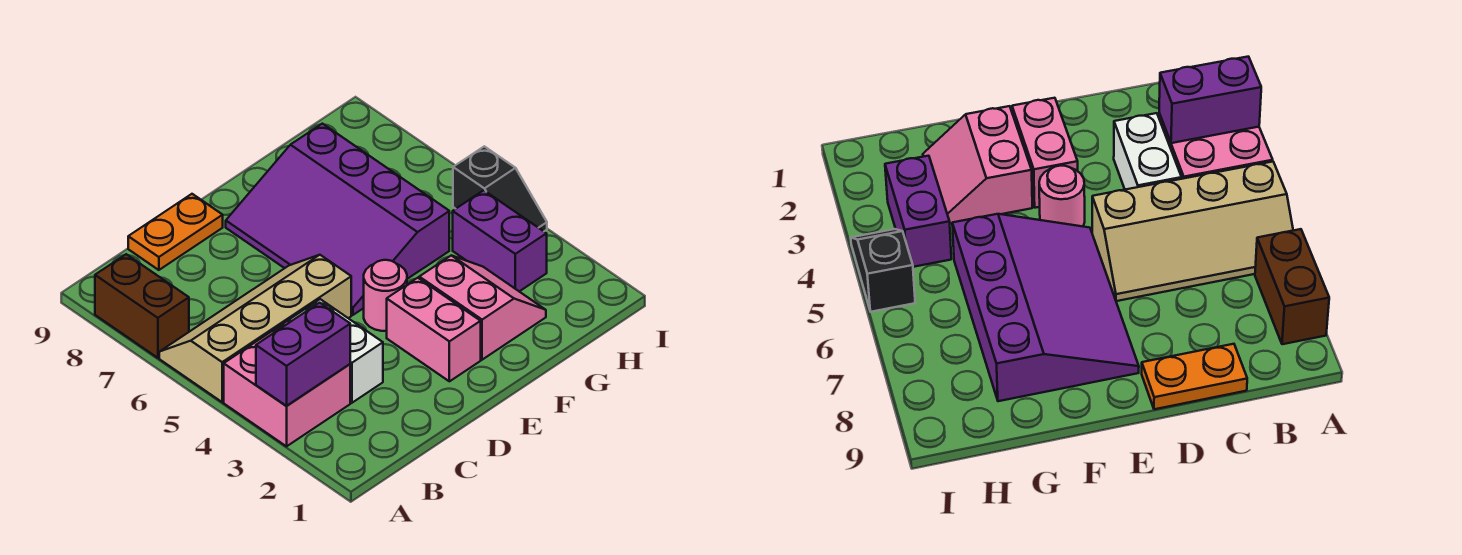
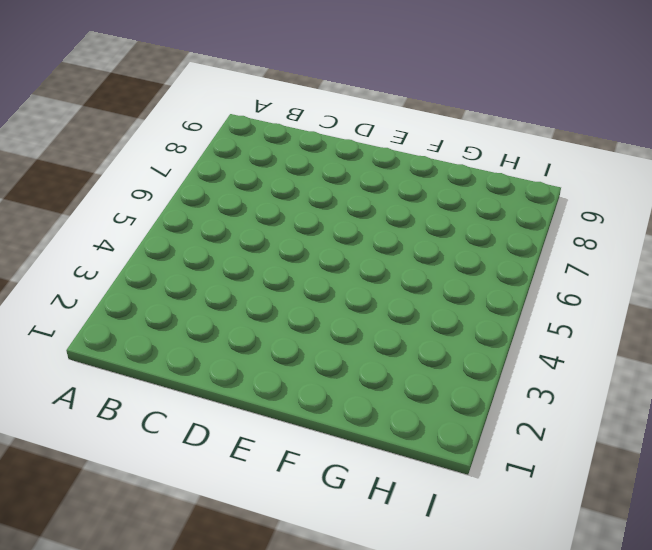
none -> pink 2x2 brick [224,321,350,446]
none -> tan 2x4 slope [159,255,351,402]
none -> brown 1x2 brick [95,254,189,358]

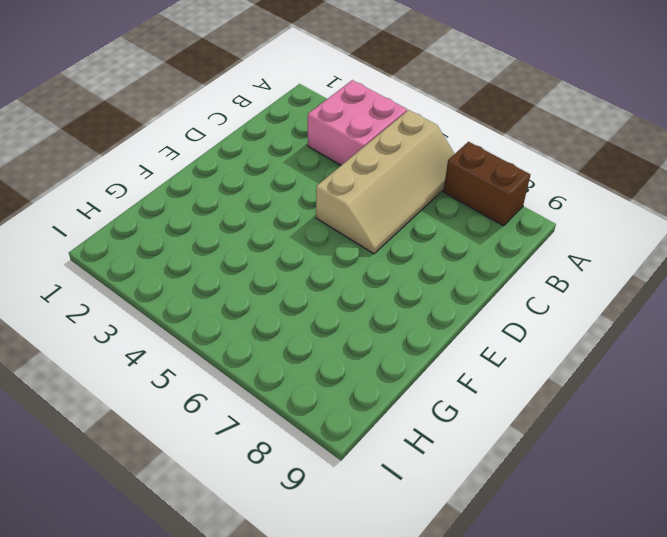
none -> white 1x2 brick [289,299,383,403]
none -> orange 1x2 plate [128,194,223,270]
none -> pink 1x2 brick [387,278,481,381]

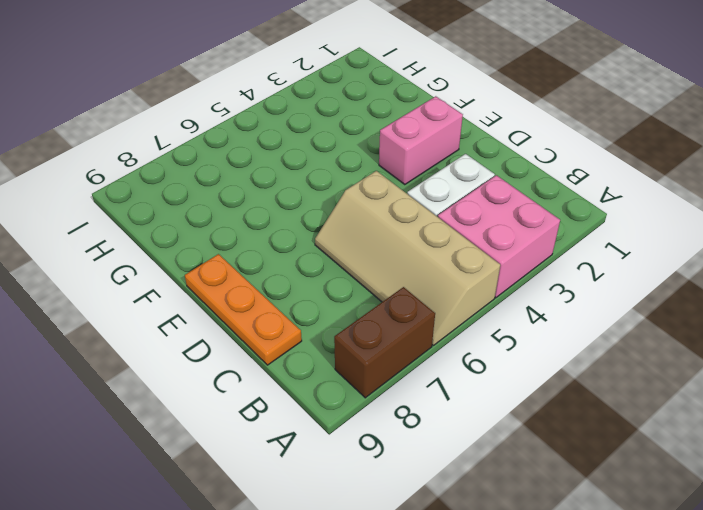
orange 1x3 plate [185,254,302,365] -> orange 1x2 plate [128,194,223,270]
none -> pink 1x1 round brick [364,260,407,331]
none -> purple 3x4 slope [226,124,449,315]
none -> pink 2x2 slope [419,255,546,360]

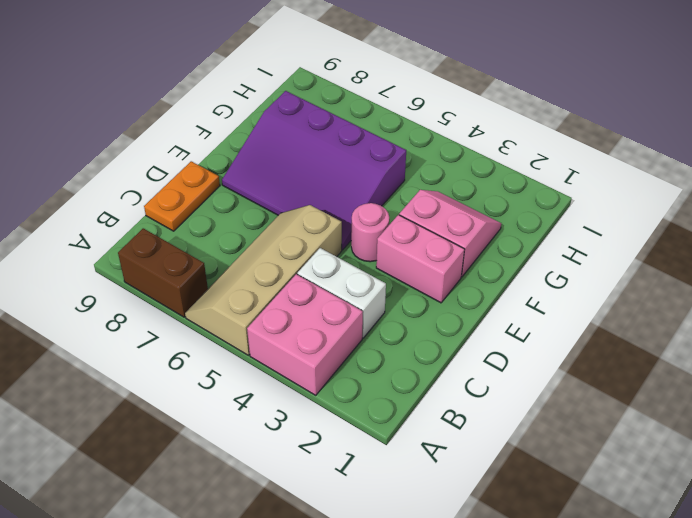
none -> purple 1x2 brick [453,190,547,292]
none -> black 1x2 slope [453,146,547,231]
none -> purple 1x2 brick [256,303,350,406]

